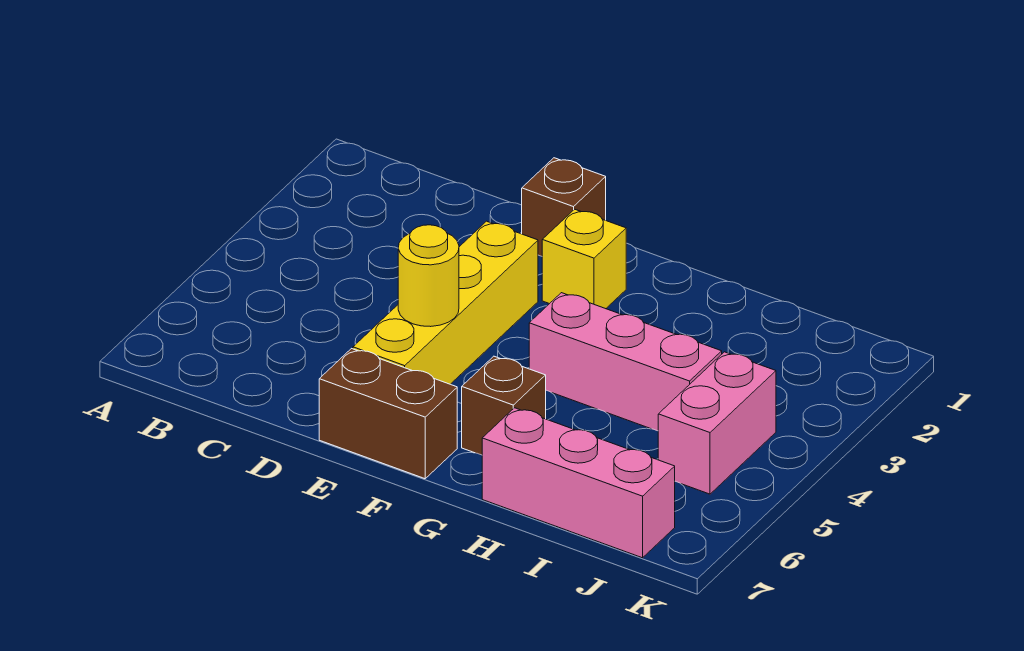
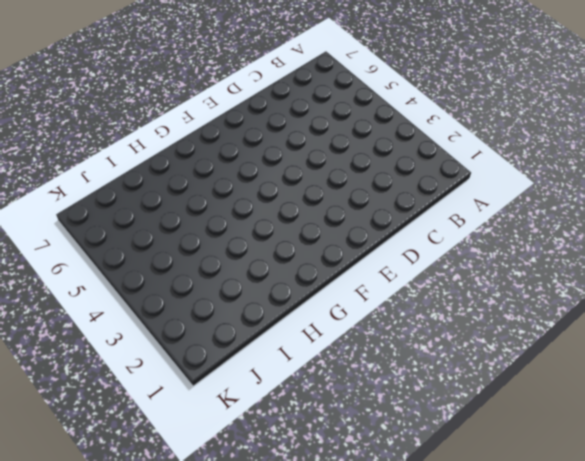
none -> brown 1x1 brick [522,158,606,256]
none -> yellow 1x4 brick [353,221,538,384]

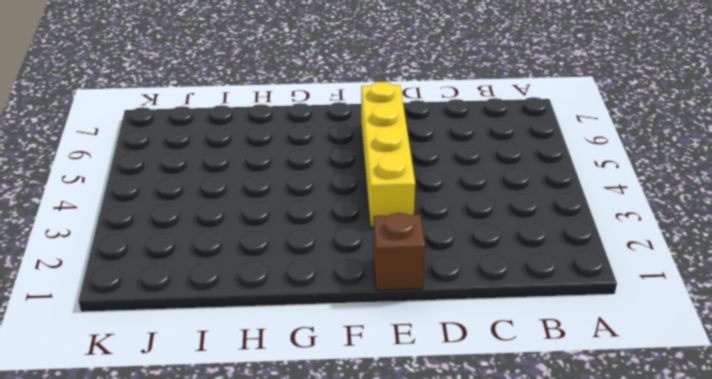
none -> brown 1x2 brick [319,349,457,479]
none -> yellow 1x1 brick [542,209,626,309]

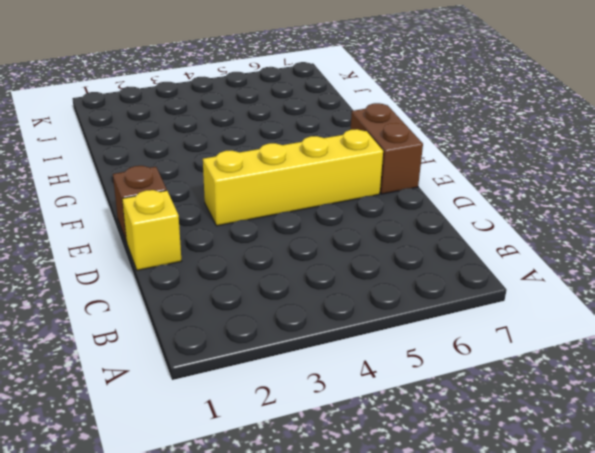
yellow 1x1 brick [122,190,181,270] -> yellow 1x1 brick moved to [542,209,626,309]
none -> pink 1x3 brick [529,293,722,431]
none -> brown 1x1 brick [462,356,546,455]

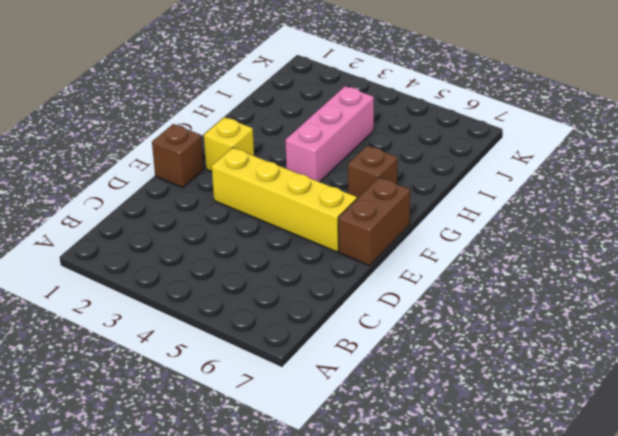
none -> pink 1x3 brick [482,408,675,558]
none -> pink 1x2 brick [658,352,776,494]

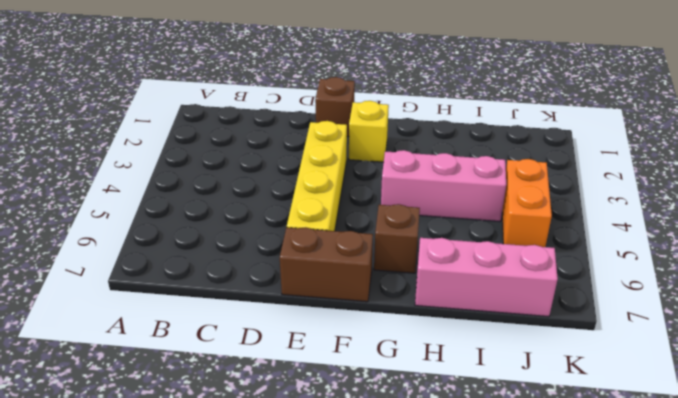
orange 1x2 brick [502,159,552,247] -> pink 1x2 brick [658,352,776,494]
none -> yellow 1x1 round brick [398,225,459,327]

